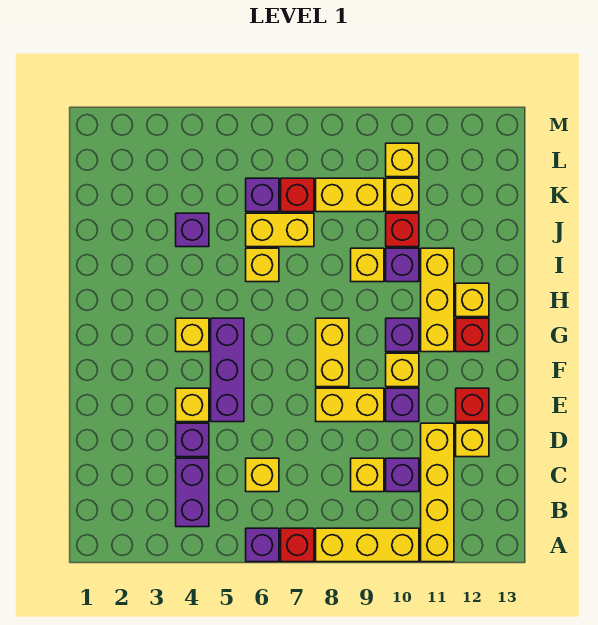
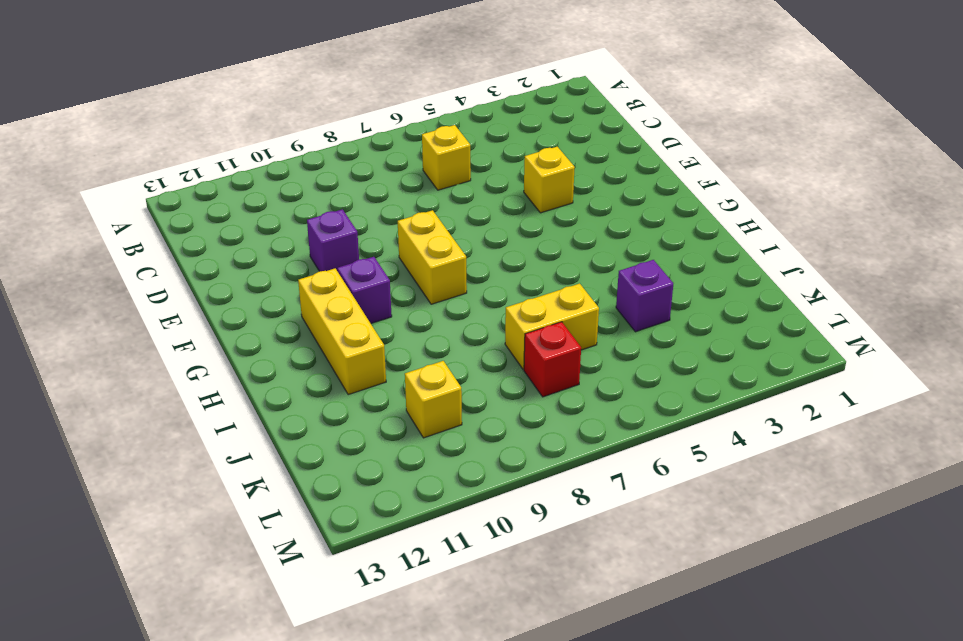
none -> purple 1x1 brick [246,528,279,562]
none -> red 1x1 brick [281,528,314,562]
none -> yellow 1x3 brick [316,528,419,562]
none -> yellow 1x4 brick [421,423,454,562]

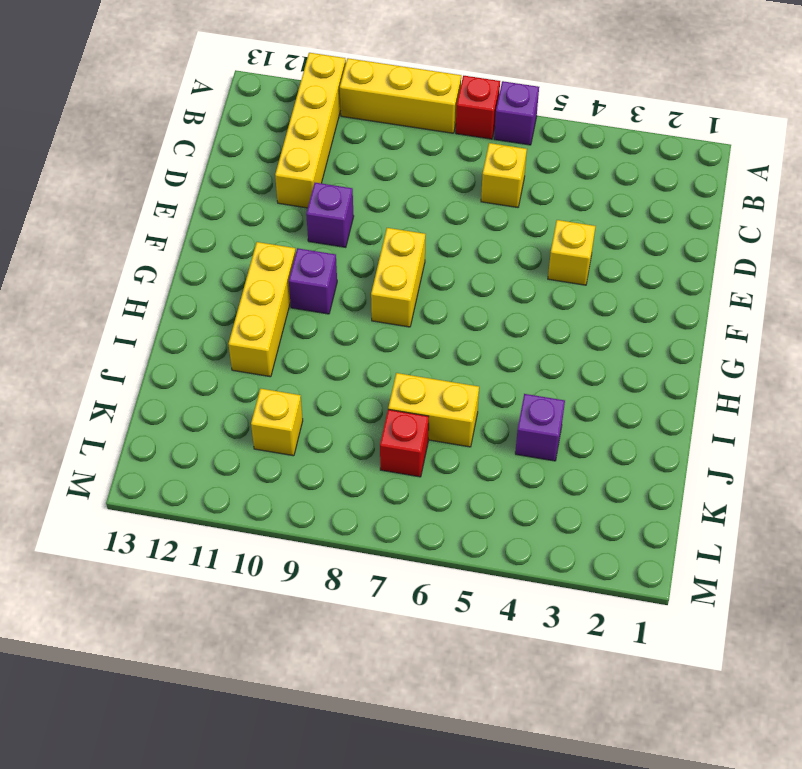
none -> purple 1x2 brick [176,458,209,527]
none -> yellow 1x1 brick [351,458,384,492]
none -> purple 1x1 brick [386,458,419,492]
none -> purple 1x1 brick [176,423,209,457]

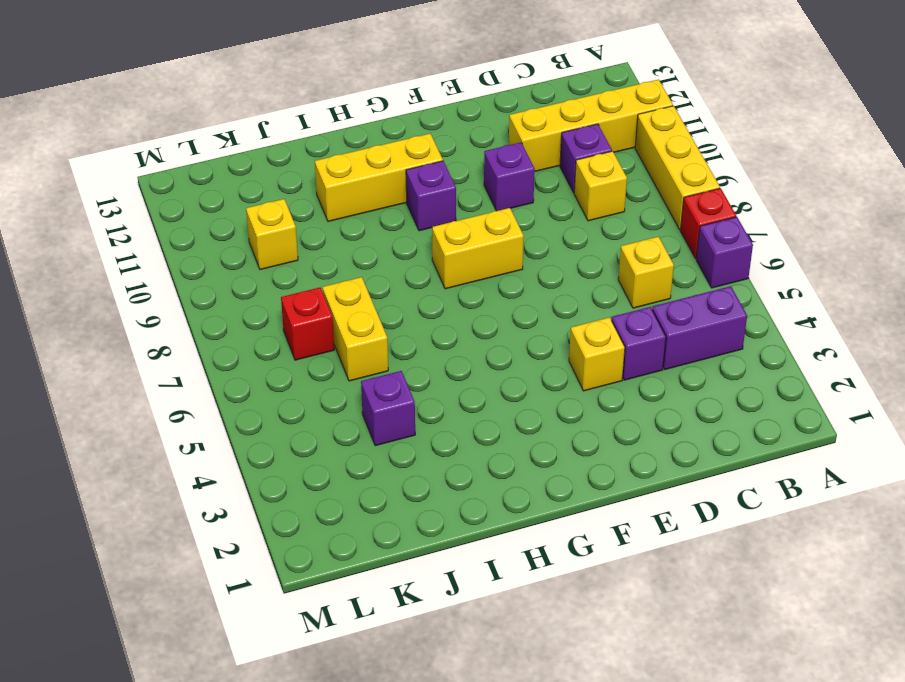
none -> yellow 1x1 brick [456,423,489,457]
none -> purple 1x3 brick [211,318,244,422]
none -> yellow 1x2 brick [316,388,384,422]
none -> red 1x1 brick [456,388,489,422]

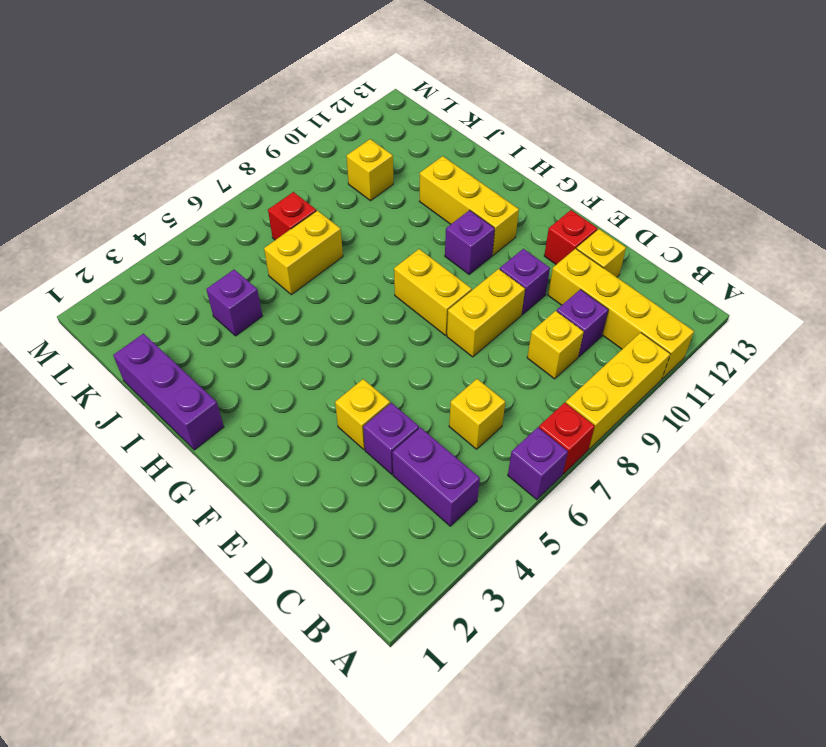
purple 1x3 brick [113,334,224,450] -> purple 1x3 brick moved to [211,318,244,422]
none -> yellow 1x1 brick [386,353,419,387]
none -> yellow 1x1 brick [176,318,209,352]
none -> red 1x1 brick [456,318,489,352]
none -> yellow 1x1 brick [456,283,489,317]

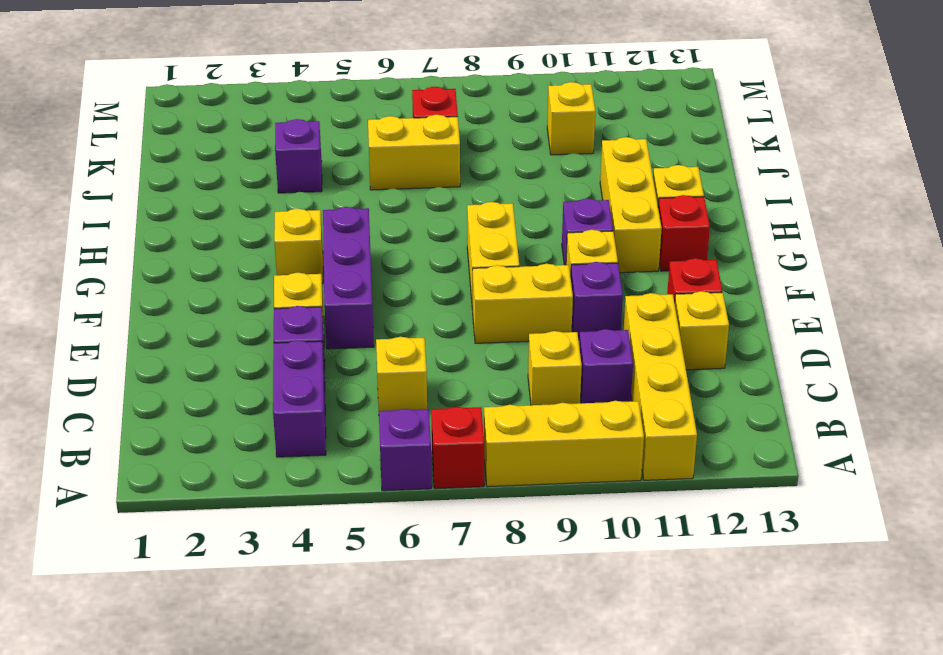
none -> yellow 1x1 brick [246,248,279,282]
none -> yellow 1x1 brick [351,248,384,282]
none -> purple 1x1 brick [386,248,419,282]
none -> red 1x1 brick [386,213,419,247]

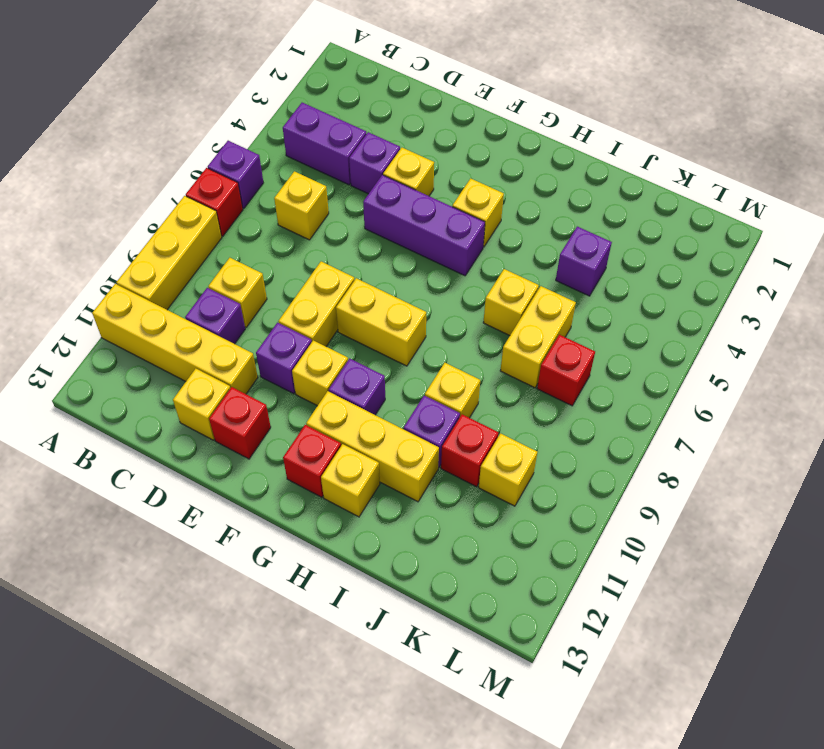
none -> purple 1x1 brick [246,178,279,212]
none -> yellow 1x2 brick [316,178,384,212]
none -> yellow 1x1 brick [386,143,419,177]

